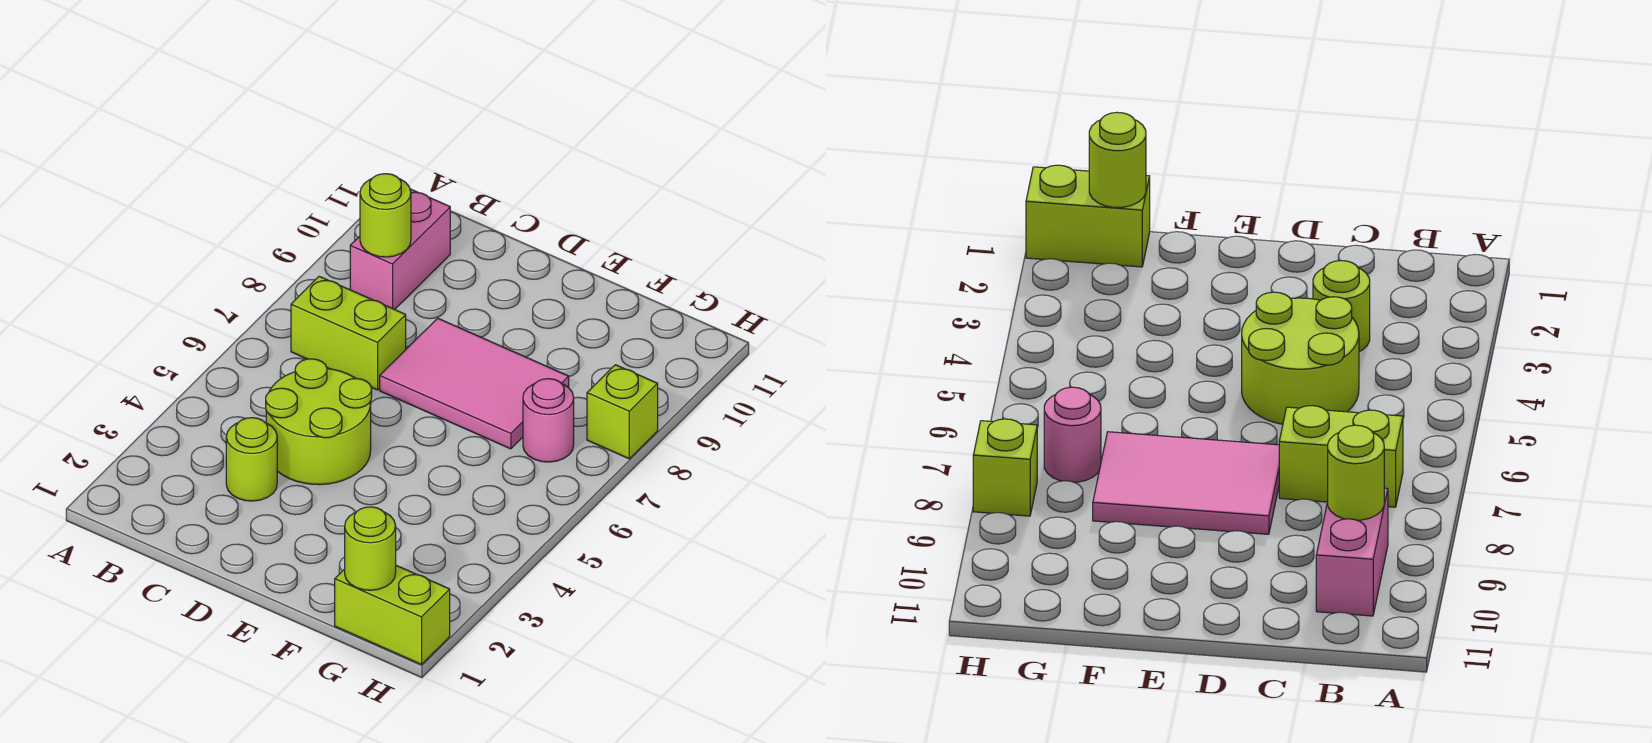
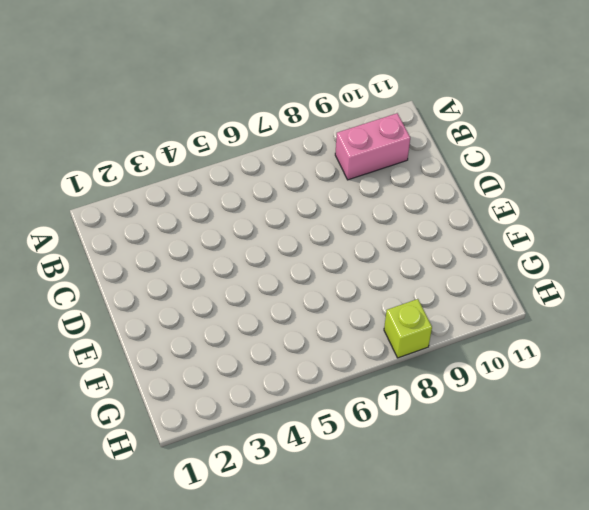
none -> lime 1x2 brick [291,276,406,390]
none -> lime 1x1 round brick [226,418,277,501]

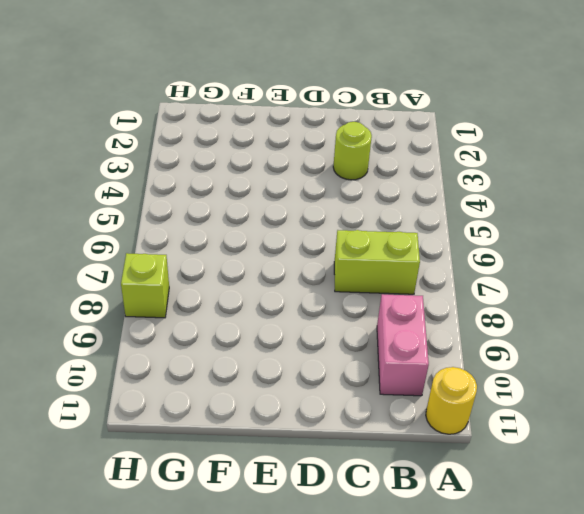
yellow 1x1 round brick [426,367,477,434] -> none
none -> lime 2x2 round brick [266,359,372,485]
none -> pink 2x3 tile [380,318,569,449]

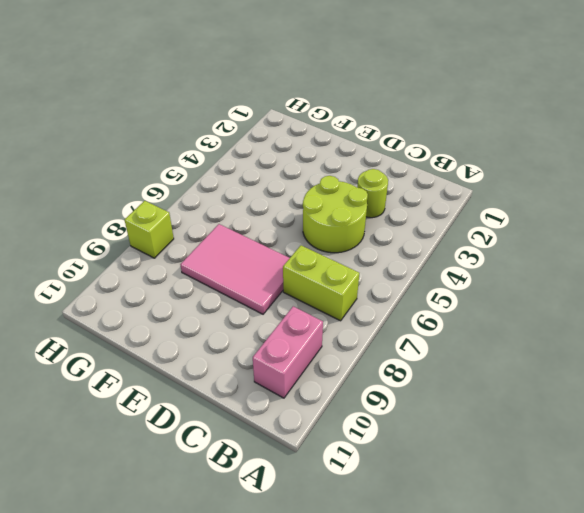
none -> lime 1x2 brick [335,565,450,664]
none -> pink 1x1 round brick [523,379,574,462]

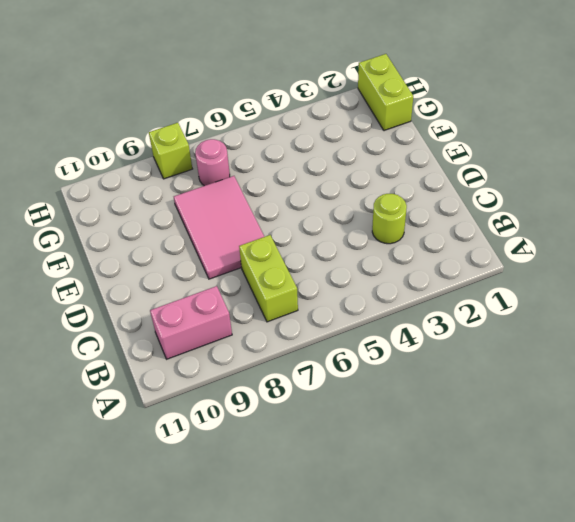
none -> lime 2x2 round brick [266,359,372,485]
none -> lime 1x1 round brick [360,174,411,257]

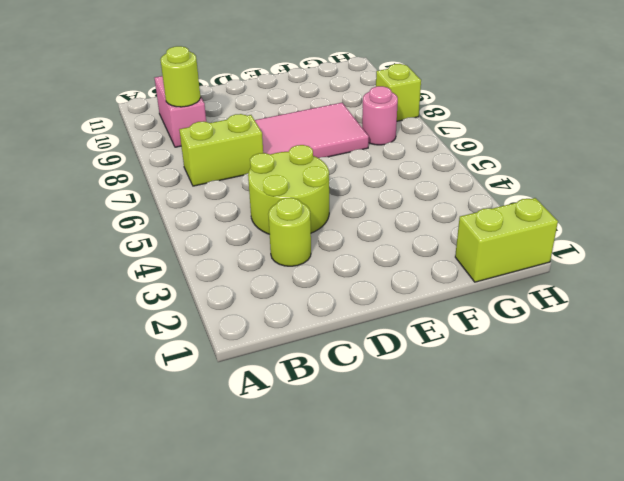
none -> lime 1x1 round brick [345,507,396,590]

